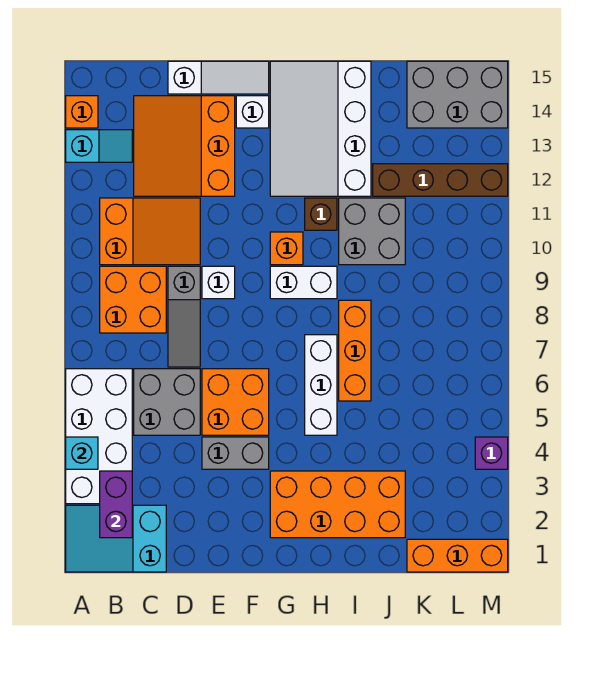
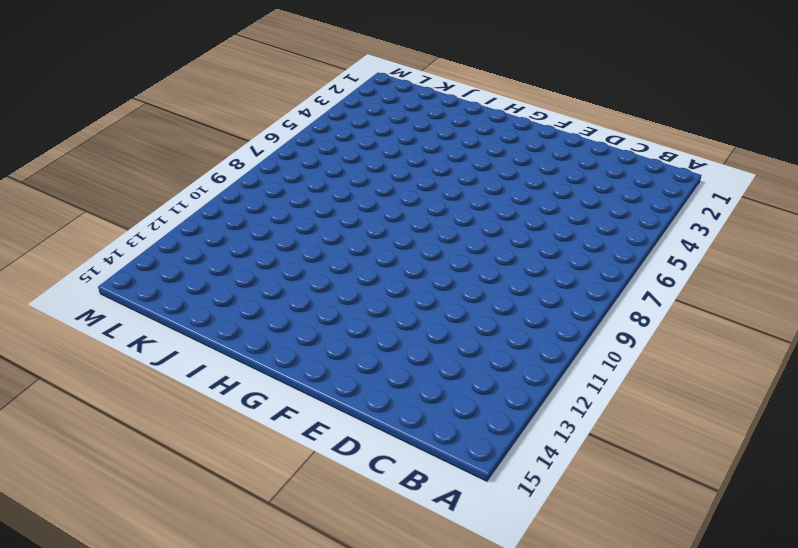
none -> cyan 2x3 slope [66,505,166,572]
none -> white 2x4 brick [66,369,132,504]
none -> cyan 1x2 slope [66,130,132,162]

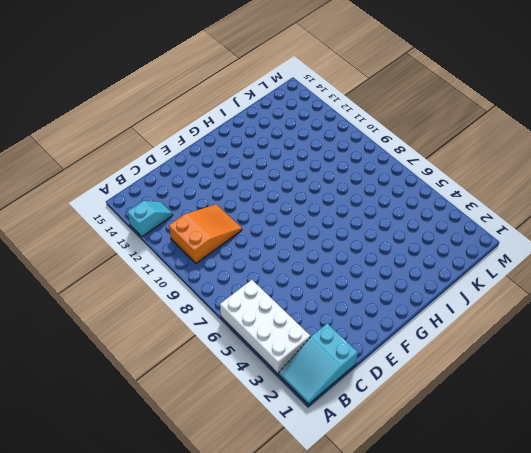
none -> orange 1x1 brick [66,96,98,128]
none -> orange 2x2 brick [100,266,166,333]
none -> grey 2x2 brick [134,369,200,435]

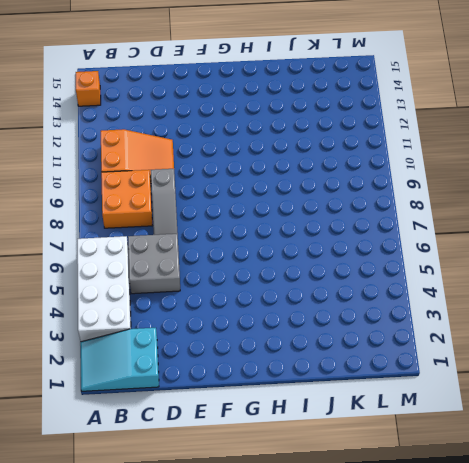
none -> cyan 1x2 slope [66,130,132,162]
none -> orange 3x3 slope [134,96,235,196]
none -> white 1x3 slope [168,61,269,94]

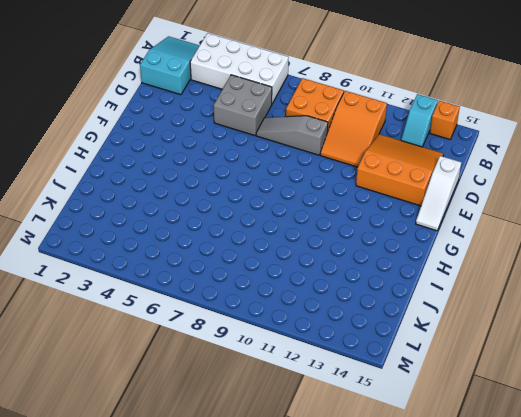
none -> grey 1x2 brick [202,437,269,469]
none -> orange 2x2 brick [202,369,269,435]
none -> white 1x1 brick [202,266,235,299]

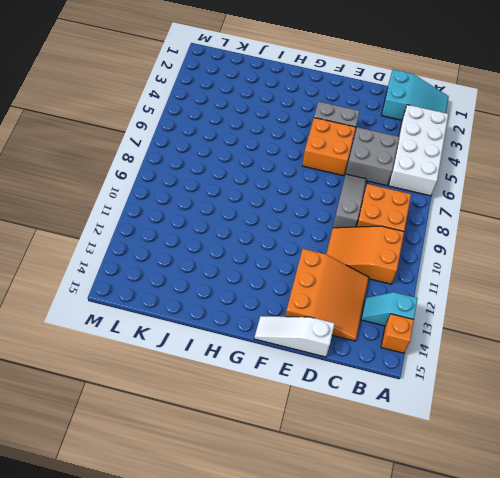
none -> white 1x1 brick [202,266,235,299]
none -> white 1x1 brick [236,96,269,128]
none -> orange 2x4 brick [270,471,405,538]

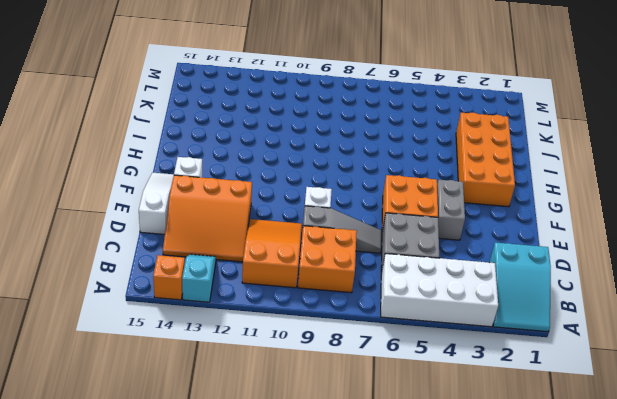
none -> white 1x2 brick [270,266,337,299]
none -> orange 1x1 brick [270,232,303,265]
none -> white 3x4 slope [270,61,371,196]

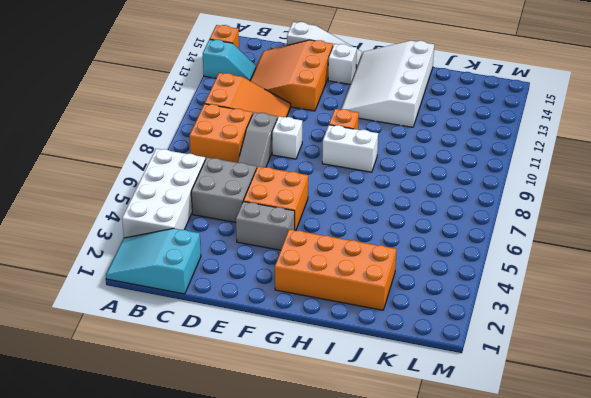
none -> white 1x3 brick [305,335,337,435]
none -> brown 1x1 brick [305,198,337,230]
none -> orange 1x3 brick [339,300,371,401]

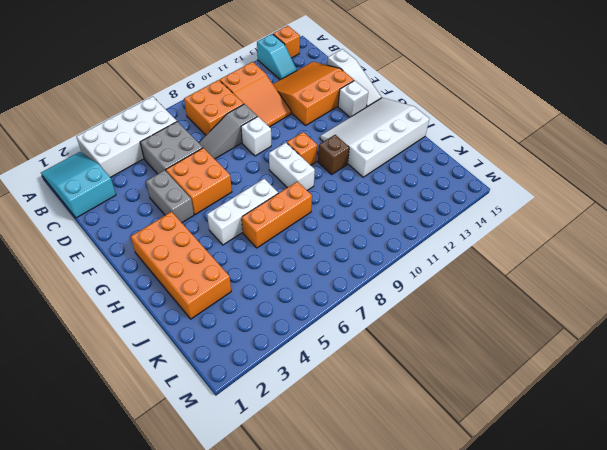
none -> grey 2x2 brick [339,198,405,265]
none -> brown 1x4 brick [373,164,508,196]
none -> orange 1x3 brick [407,539,508,572]

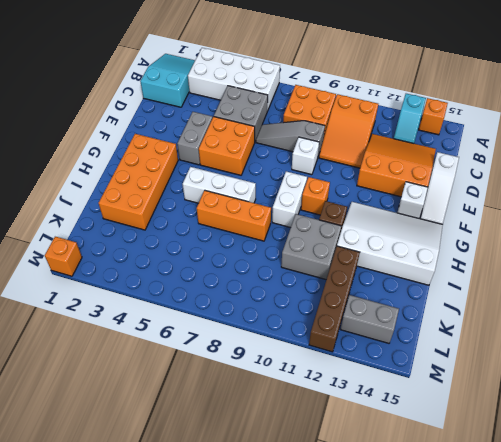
grey 1x2 brick [340,295,399,343] -> grey 2x3 brick [407,61,508,128]
orange 1x1 brick [45,237,82,276] -> orange 1x3 brick [407,539,508,572]
none -> purple 1x1 brick [475,437,508,469]
none -> cyan 1x1 brick [66,437,98,469]
none -> purple 1x2 brick [100,471,132,538]

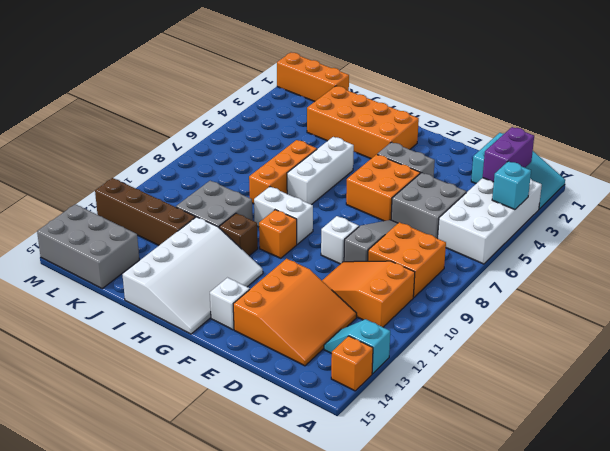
none -> white 1x3 slope [168,61,269,94]
none -> purple 1x1 brick [475,437,508,469]

